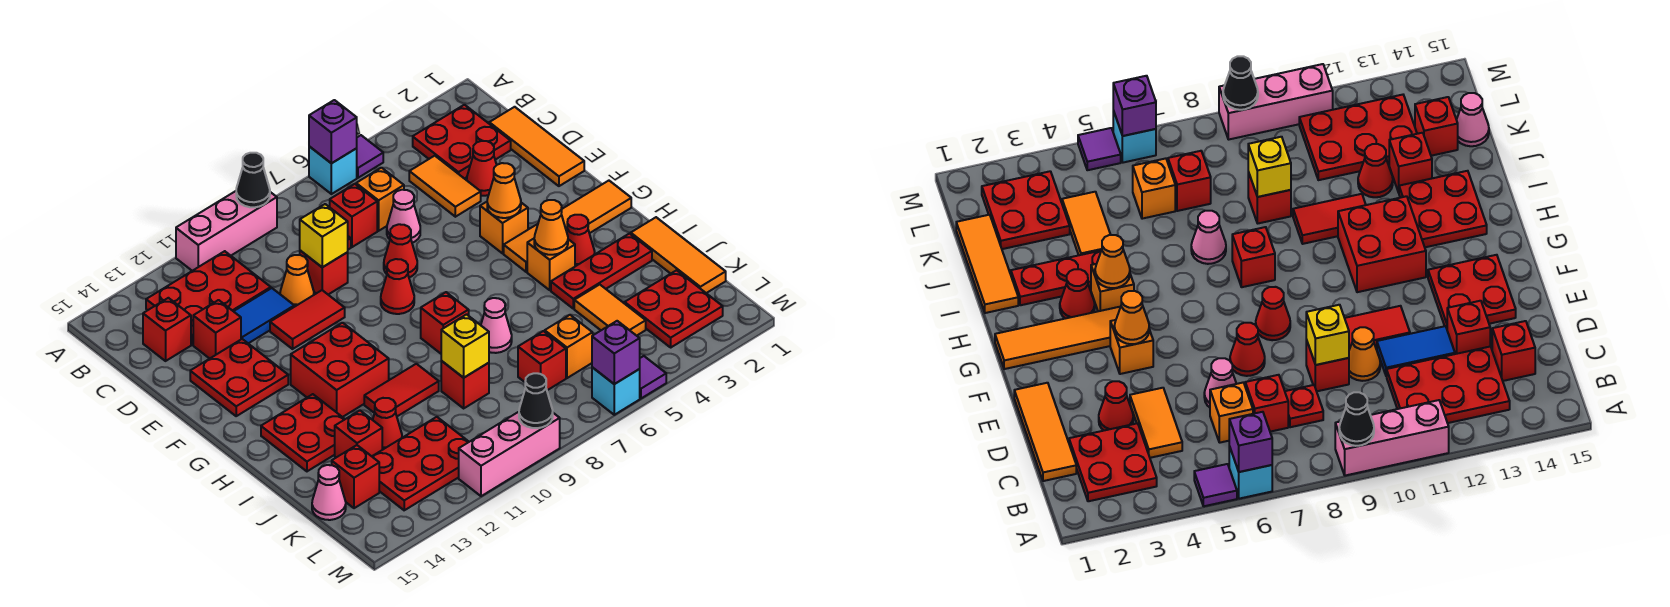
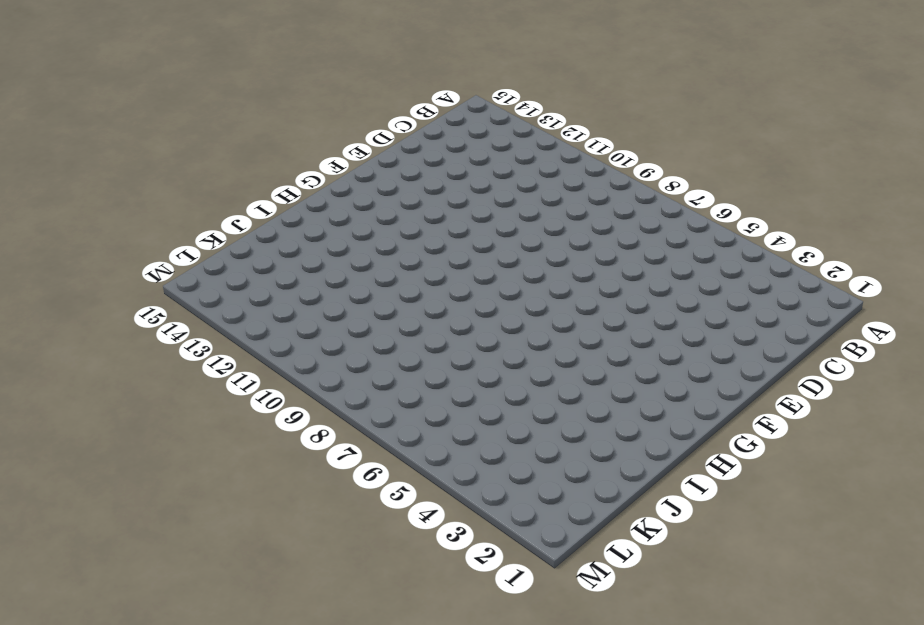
none -> purple 1x1 tile [357,135,383,178]
none -> cyan 1x1 brick [309,146,357,194]
none -> pink 1x3 brick [176,191,277,271]
none -> red 2x2 plate [413,105,511,179]

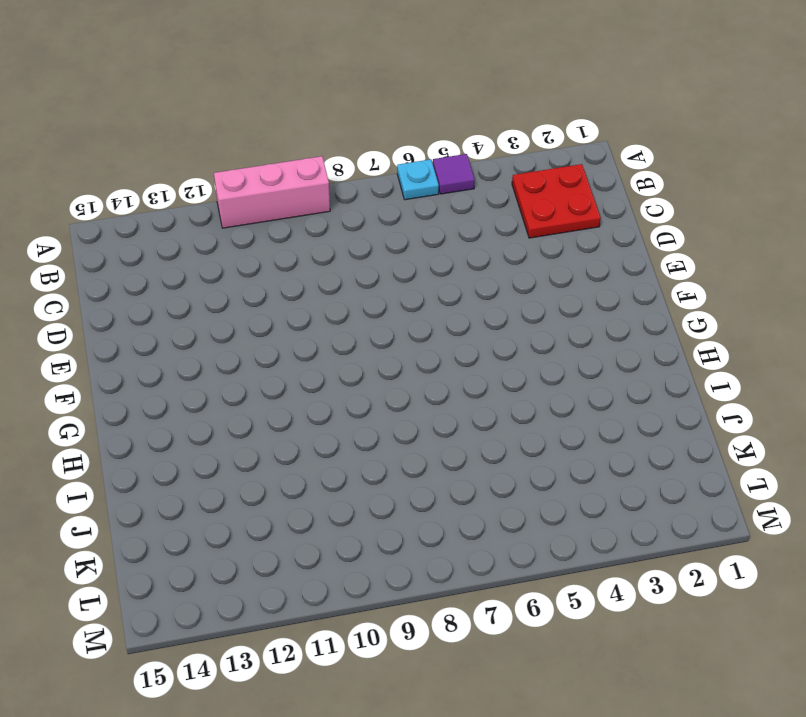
cyan 1x1 plate [397,159,439,200] -> cyan 1x1 brick [309,146,357,194]
none -> red 2x3 plate [146,251,271,345]
none -> orange 1x3 tile [489,107,584,186]
none -> orange 1x2 tile [409,156,481,217]
none -> orange 1x1 brick [356,168,404,231]

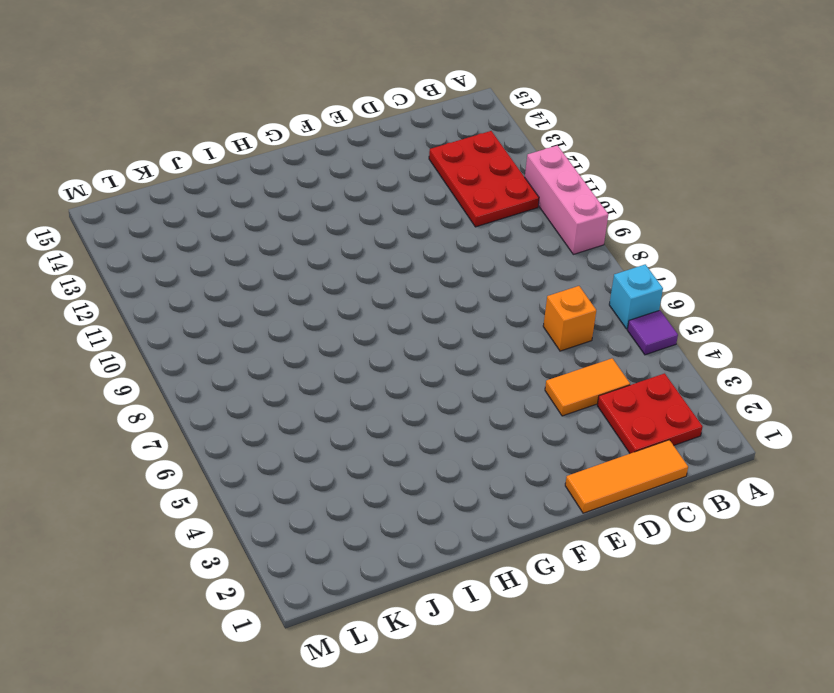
none -> red 1x1 brick [330,184,377,247]
none -> red 1x1 plate [1285,385,1323,427]
none -> red 1x1 brick [143,298,191,361]
none -> red 1x1 cone [467,141,496,196]

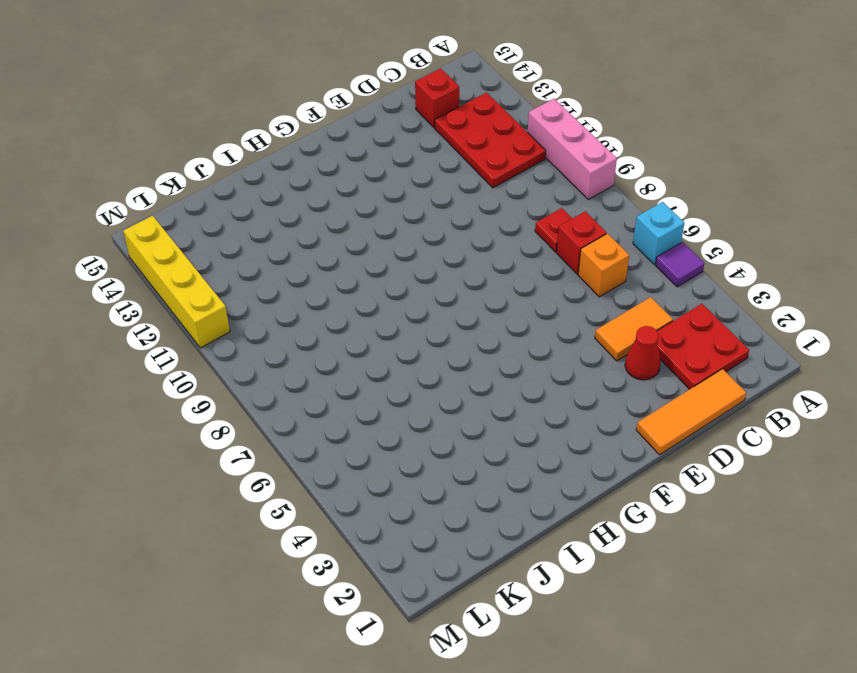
yellow 1x4 brick [123,216,230,348] -> pink 1x3 brick [459,412,560,496]
none -> pink 1x1 cone [387,190,420,243]
none -> red 1x1 brick [300,251,348,295]
none -> orange 1x1 cone [280,255,314,307]
none -> blue 1x2 tile [234,288,294,343]

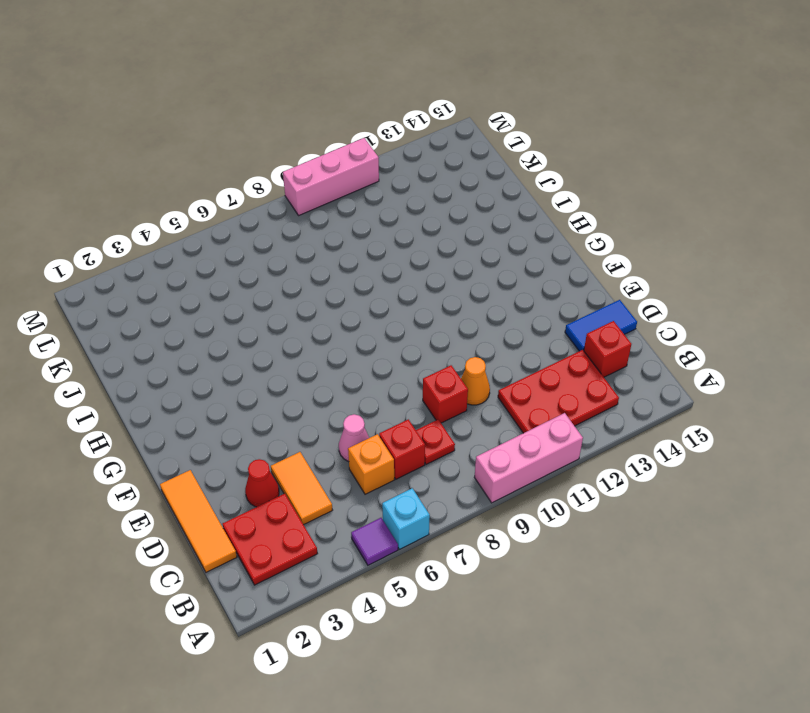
blue 1x2 tile [565,300,637,351] -> blue 1x2 tile moved to [234,288,294,343]
none -> red 1x1 brick [193,300,241,359]
none -> red 1x1 cone [384,224,417,277]
none -> red 1x2 tile [270,290,345,349]
none -> red 2x2 plate [190,339,288,416]

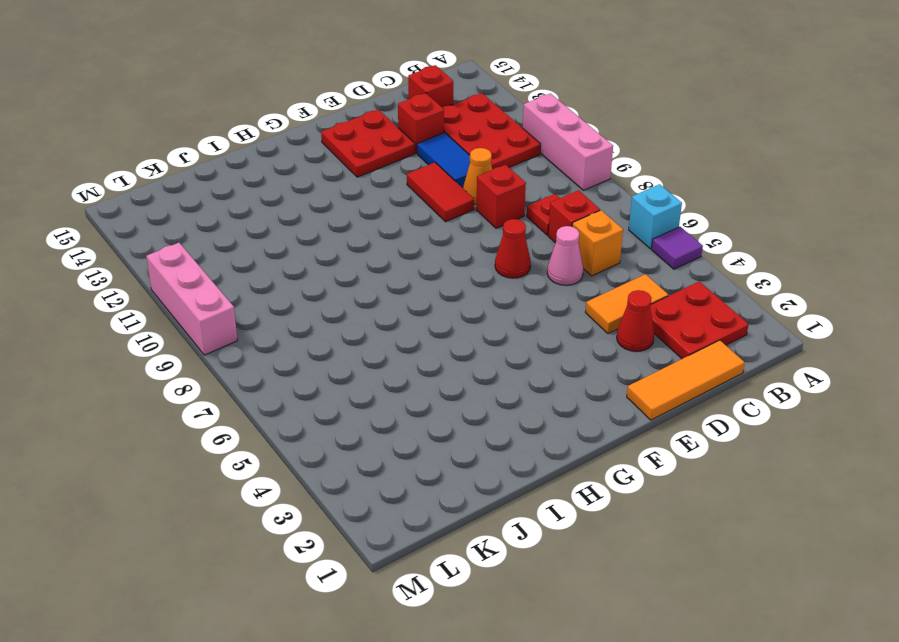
none -> orange 1x1 brick [480,202,528,253]
none -> red 1x1 cone [381,259,414,314]
none -> orange 1x4 tile [504,181,631,272]
none -> red 2x2 brick [291,323,389,417]

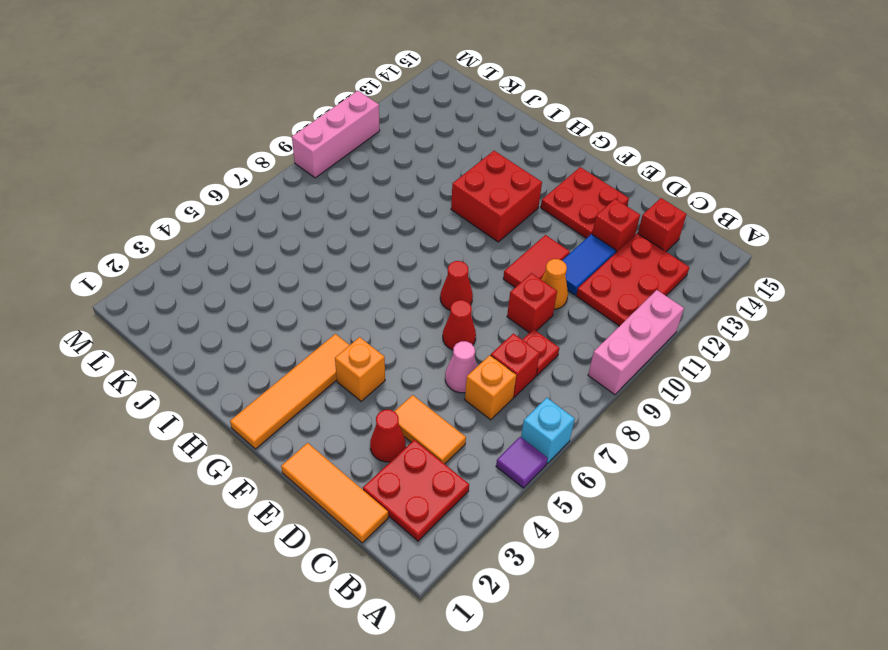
none -> red 1x1 cone [567,215,595,266]
none -> orange 1x1 brick [527,239,575,290]
none -> red 1x1 brick [421,292,469,354]
none -> red 2x2 plate [261,394,345,471]

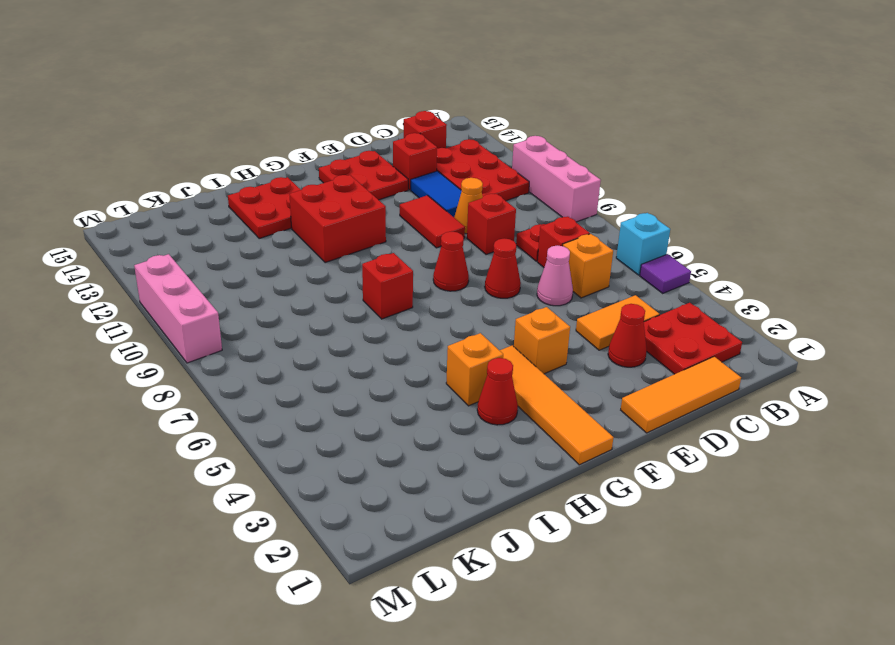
none -> orange 1x3 tile [631,217,726,293]
none -> red 1x3 plate [551,234,652,309]
none -> pink 1x1 cone [481,298,512,353]
none -> red 1x2 tile [364,364,439,416]

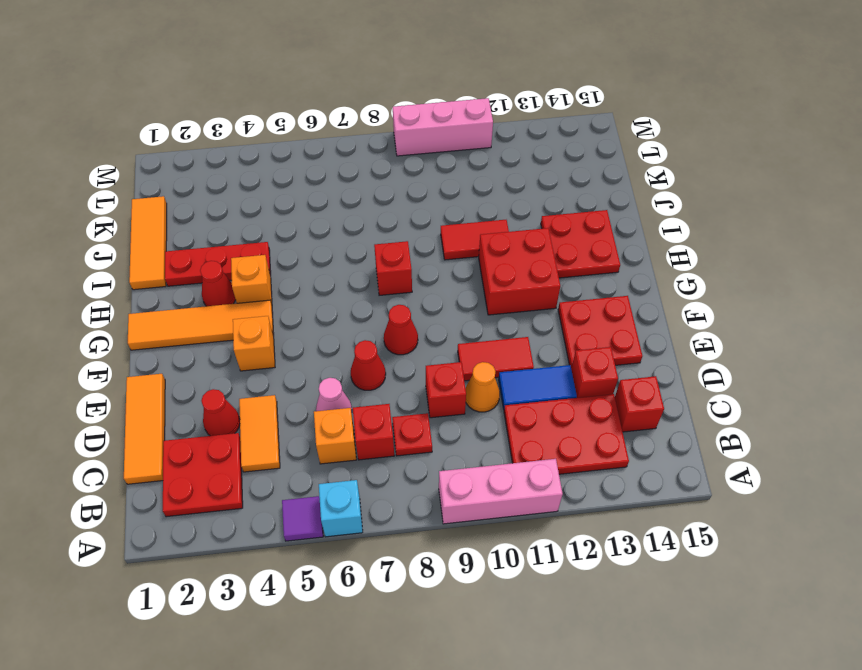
none -> pink 1x1 cone [481,298,512,353]
none -> orange 1x2 tile [574,285,646,336]
none -> red 1x1 brick [441,361,489,408]
none -> red 1x1 cone [373,398,402,450]

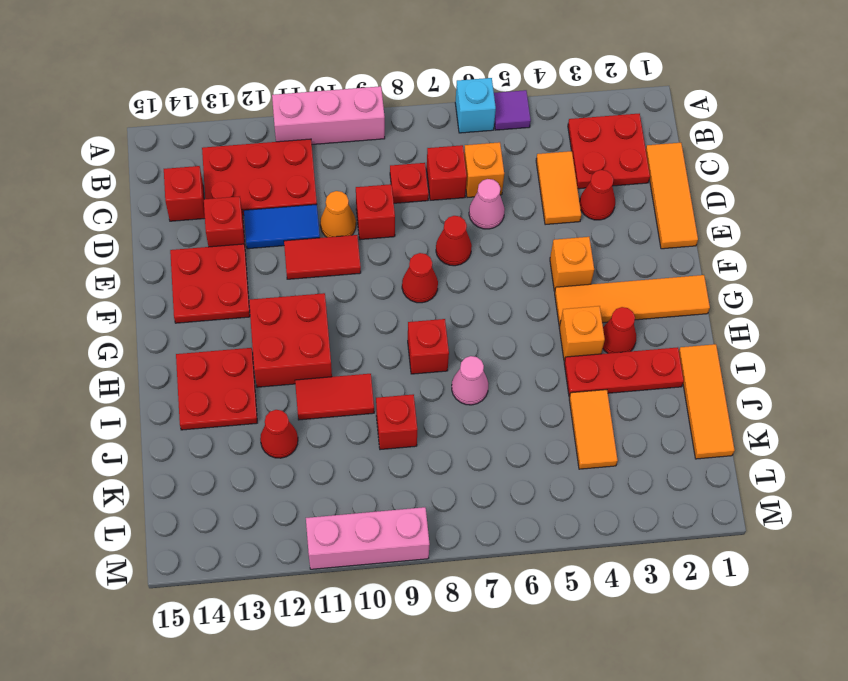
none -> red 1x1 brick [335,410,382,457]
none -> red 2x2 plate [625,270,723,347]
none -> orange 1x1 brick [545,315,593,378]
none -> red 1x1 brick [518,331,566,390]

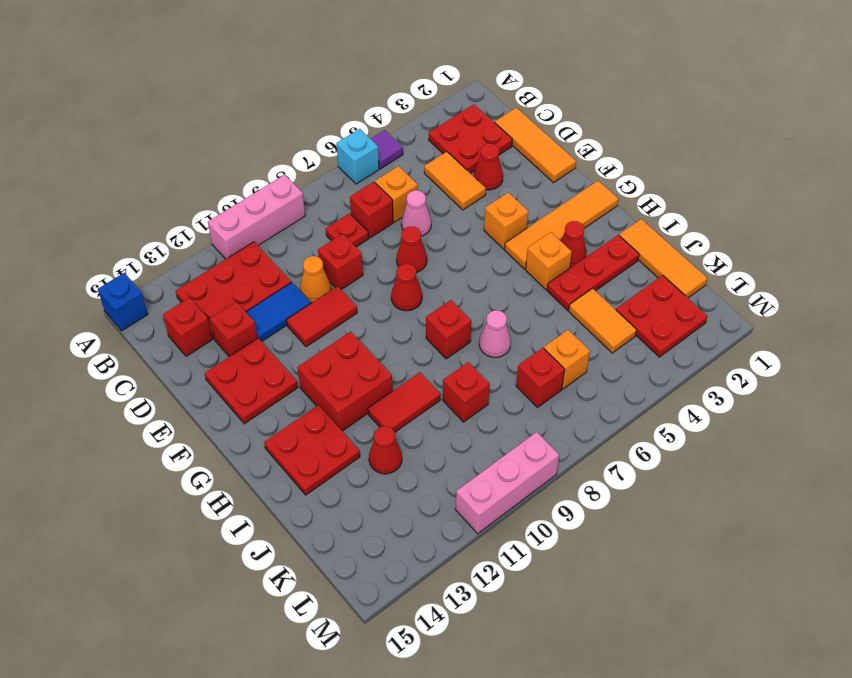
blue 1x1 brick [98,273,148,331] -> none
none -> red 1x1 brick [335,410,382,457]
none -> red 2x3 plate [372,417,469,510]
none -> red 1x1 brick [332,445,379,508]
none -> pink 1x1 cone [312,465,346,520]

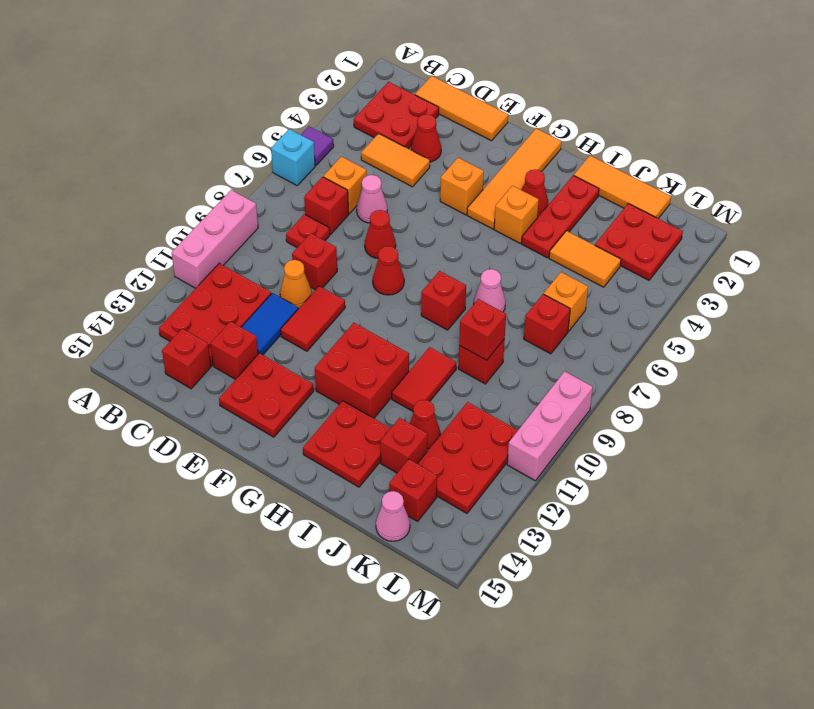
red 1x1 brick [459,299,506,360] -> yellow 1x1 brick [441,314,489,378]
none -> purple 1x1 tile [640,356,666,398]
none -> cyan 1x1 brick [592,367,640,415]
none -> purple 1x1 brick [309,100,357,163]
none -> black 1x1 cone [236,153,270,207]

